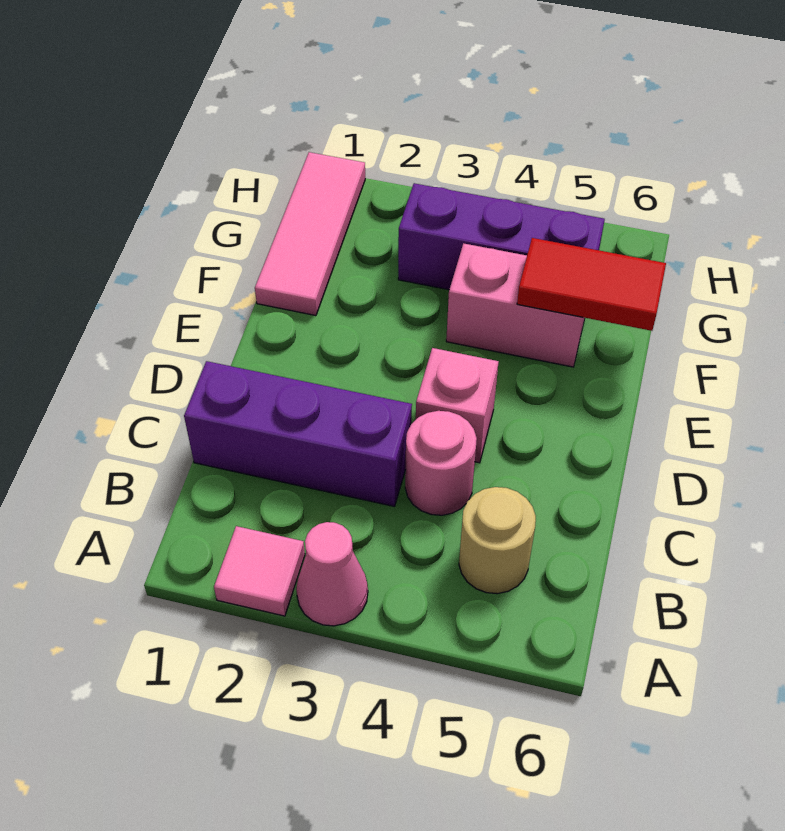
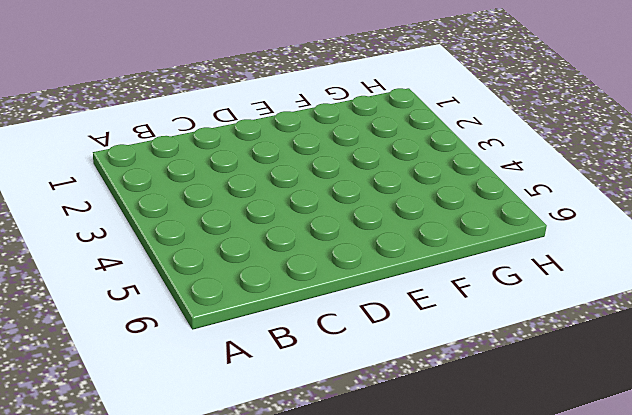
none -> pink 1x1 tile [214,526,305,616]
none -> pink 1x1 cone [296,522,368,626]

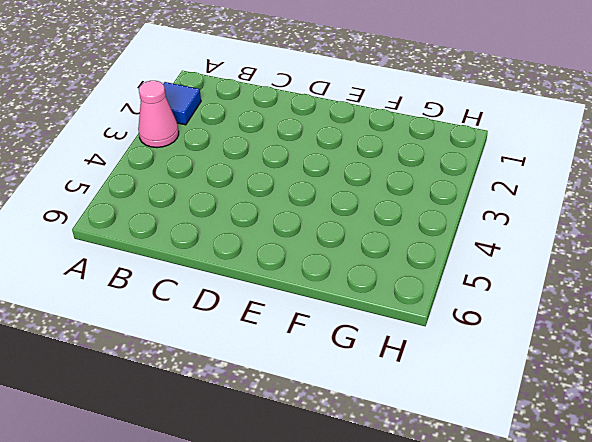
blue 1x1 tile [163,82,201,125] -> pink 1x1 tile [214,526,305,616]
none -> tan 1x1 round brick [459,487,536,594]
none -> purple 1x3 brick [184,361,412,506]

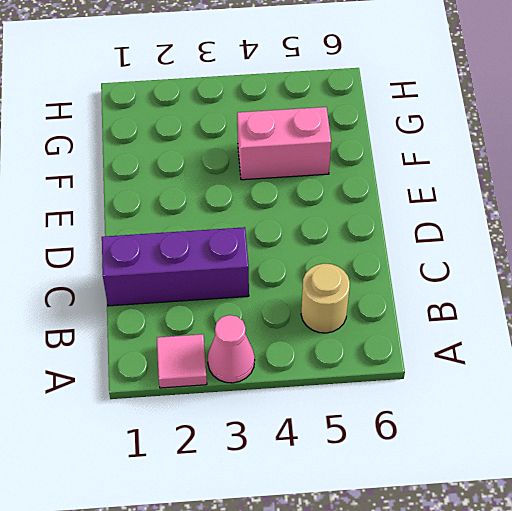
none -> pink 1x1 round brick [405,411,477,515]
none -> pink 1x1 brick [416,348,499,463]

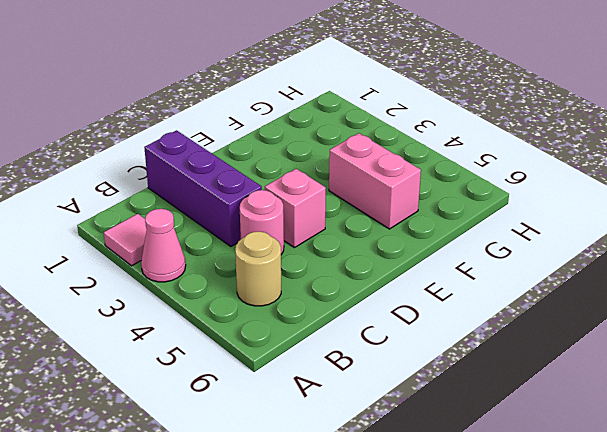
none -> pink 1x3 tile [255,152,365,316]
none -> purple 1x3 brick [398,183,605,290]

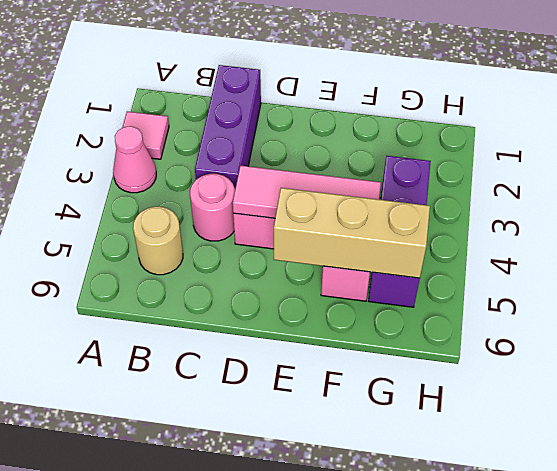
pink 1x3 tile [233,165,381,218] -> pink 1x3 tile moved to [255,152,365,316]
tan 1x3 brick [274,188,430,278] -> red 1x2 tile [517,238,666,331]

